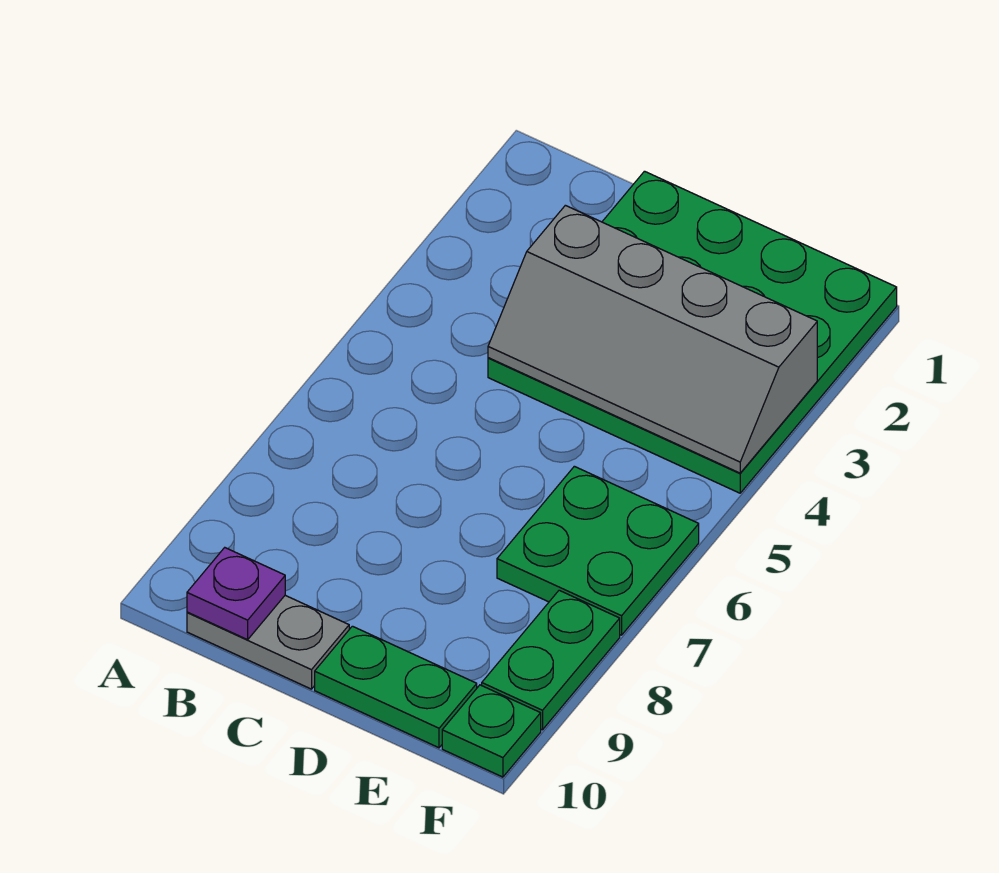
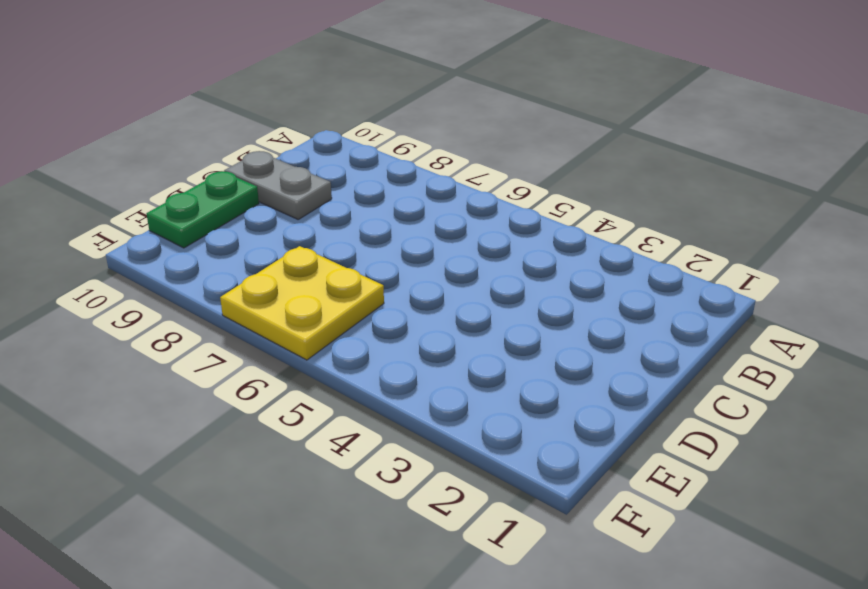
grey 1x2 plate [224,151,332,219] -> grey 1x2 plate turned to [187,595,349,689]
yellow 2x2 plate [220,246,384,360] -> green 2x2 plate [497,466,699,635]
none -> green 4x4 plate [488,171,897,493]
none -> green 1x2 plate [482,590,620,730]

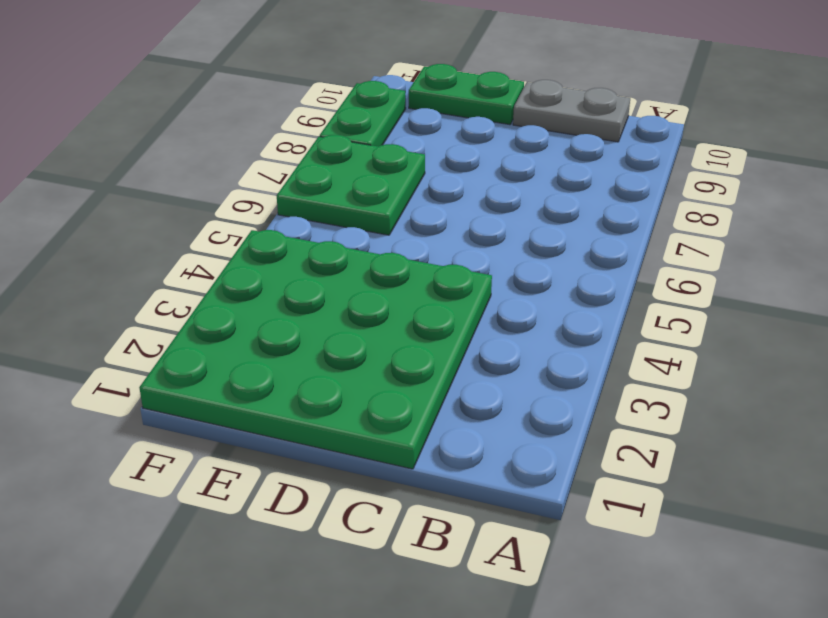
none -> green 1x1 plate [442,685,541,777]
none -> purple 1x1 plate [187,548,285,640]

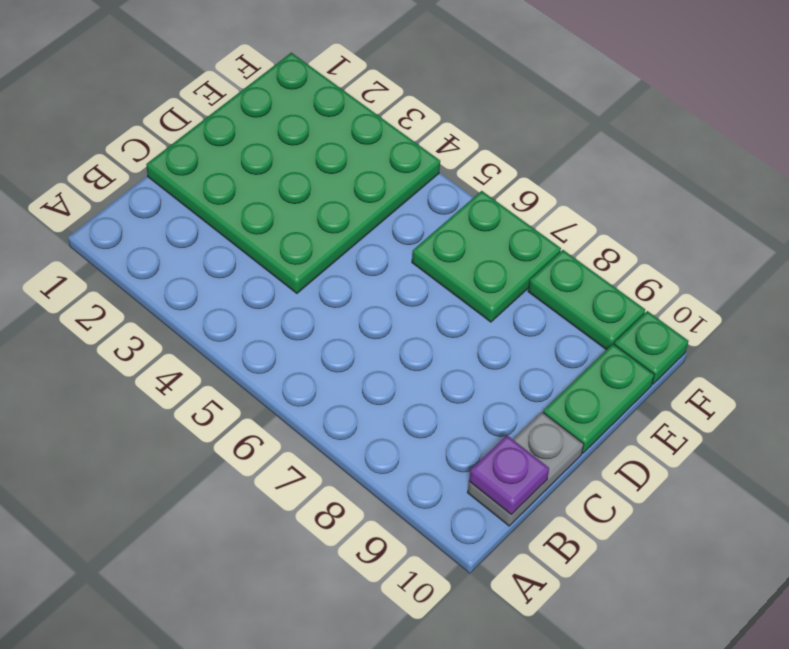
none -> grey 2x4 slope [488,205,817,473]

